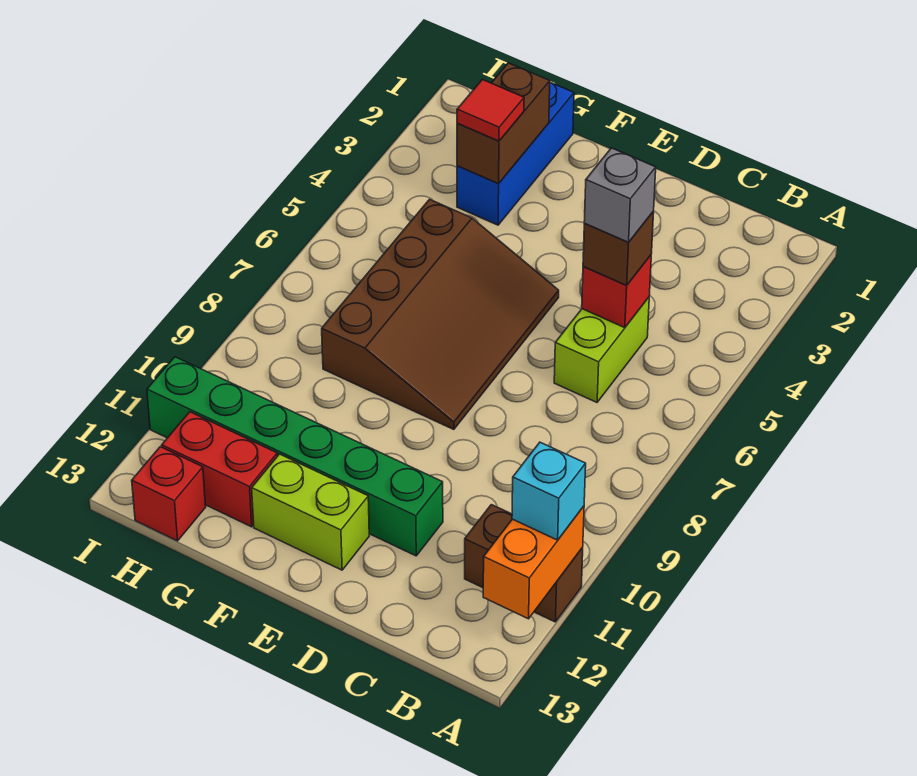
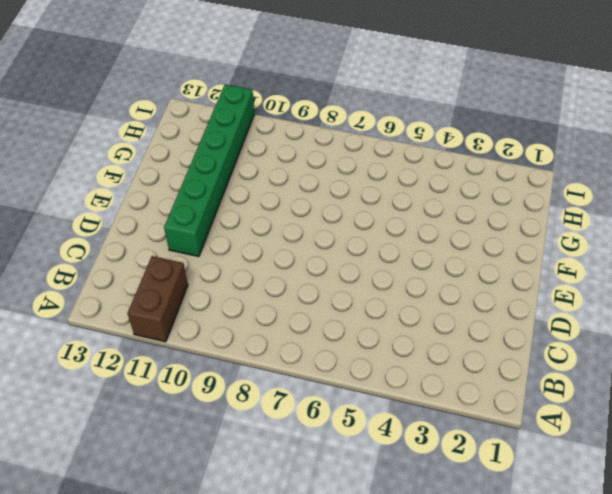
none -> lime 1x2 brick [554,297,649,402]
none -> brown 3x4 slope [322,199,559,429]
none -> lime 1x2 brick [252,454,369,570]

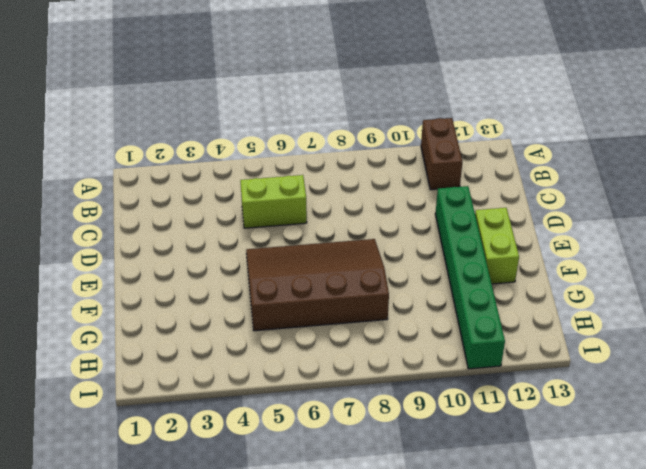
none -> blue 1x3 brick [457,82,574,225]
none -> red 1x2 brick [162,412,277,527]
none -> red 1x1 brick [132,447,206,541]

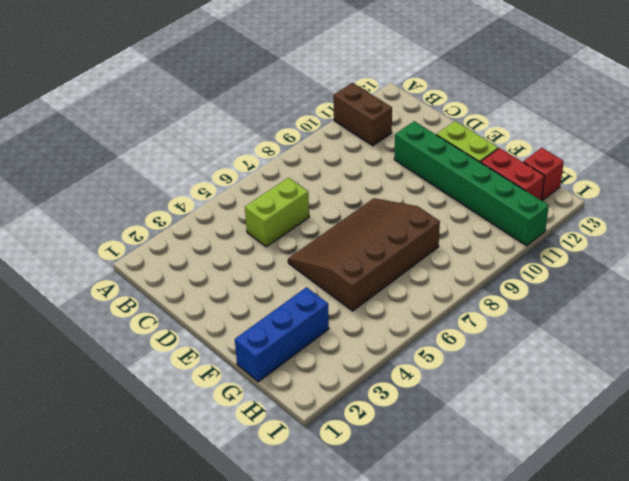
none -> orange 1x2 brick [483,506,584,619]
none -> red 1x1 brick [582,255,651,328]
none -> brown 1x2 brick [457,63,550,184]

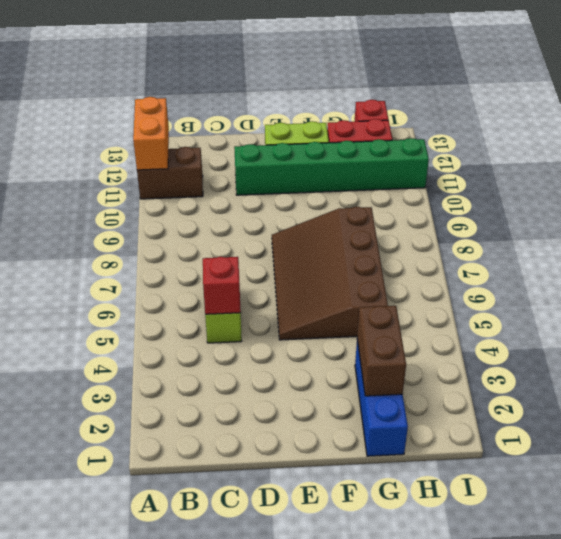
none -> cyan 1x1 brick [512,442,586,540]
none -> brown 1x1 brick [583,211,654,286]
none -> red 1x1 tile [457,80,524,141]

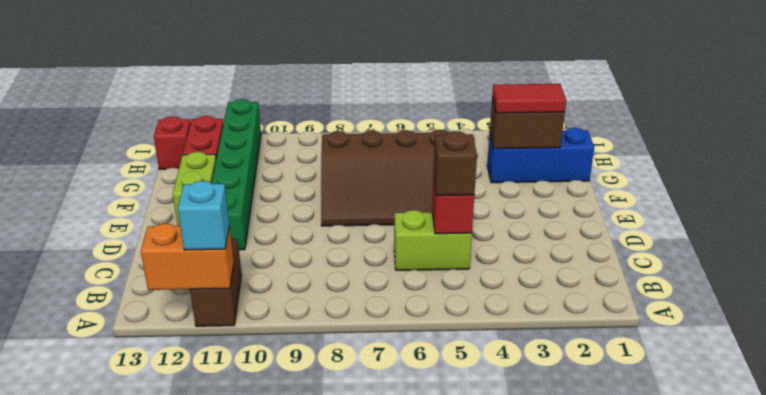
red 1x2 tile [492,84,566,113] -> red 1x1 tile [457,80,524,141]
none -> grey 1x1 brick [584,148,656,242]

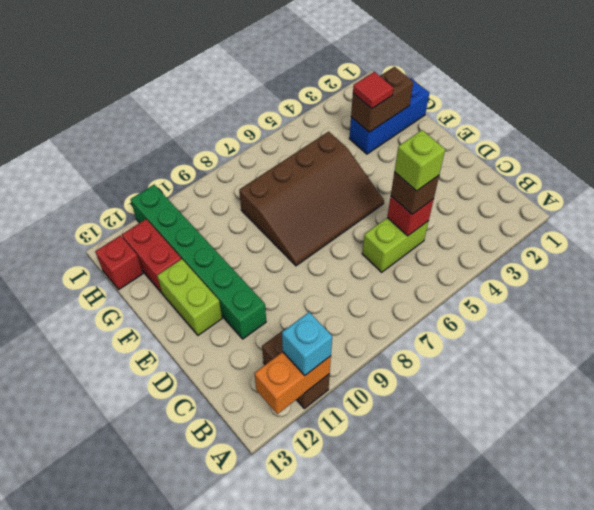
lime 1x1 brick [394,130,445,191] -> grey 1x1 brick [584,148,656,242]

